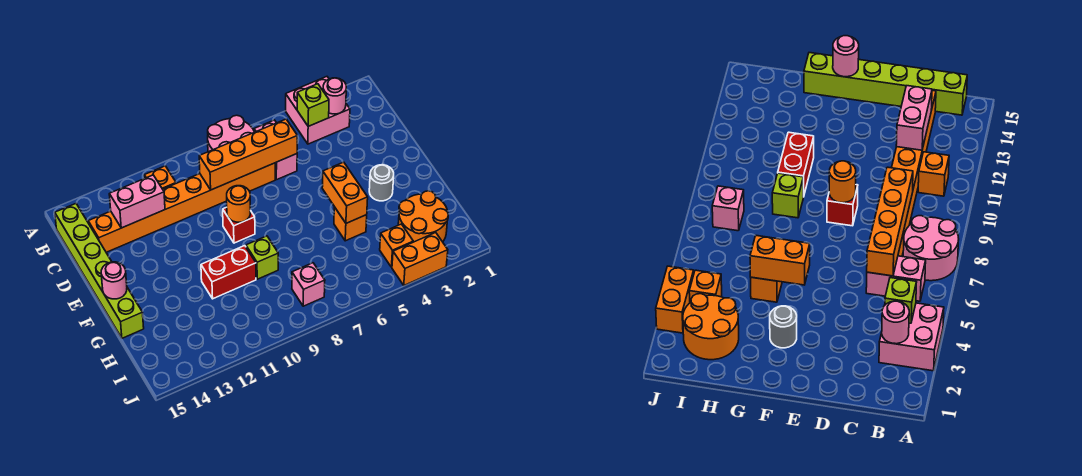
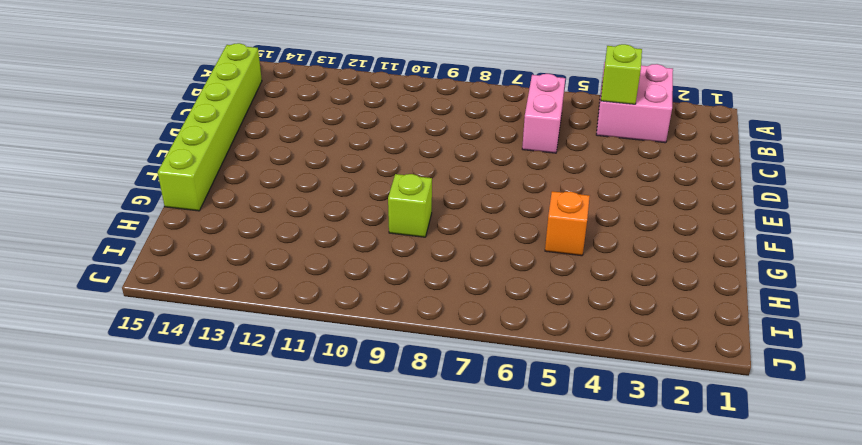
none -> pink 2x2 round brick [208,115,254,152]
none -> orange 1x1 brick [144,166,176,189]
none -> orange 1x8 brick [88,163,275,252]

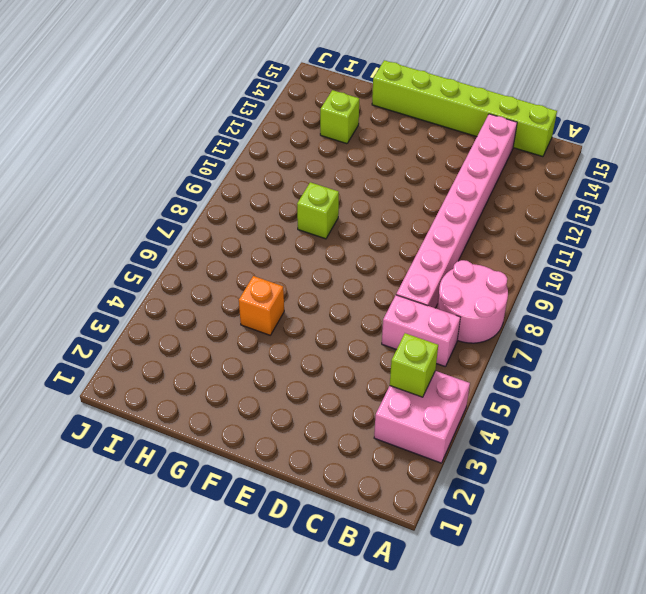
pink 1x8 brick [396,114,517,308] -> orange 1x8 brick [88,163,275,252]
lime 1x1 brick [320,90,359,144] -> none
none -> orange 1x1 brick [144,166,176,189]
none -> red 1x1 brick [223,207,255,243]
none -> grey 1x1 round brick [369,165,394,201]

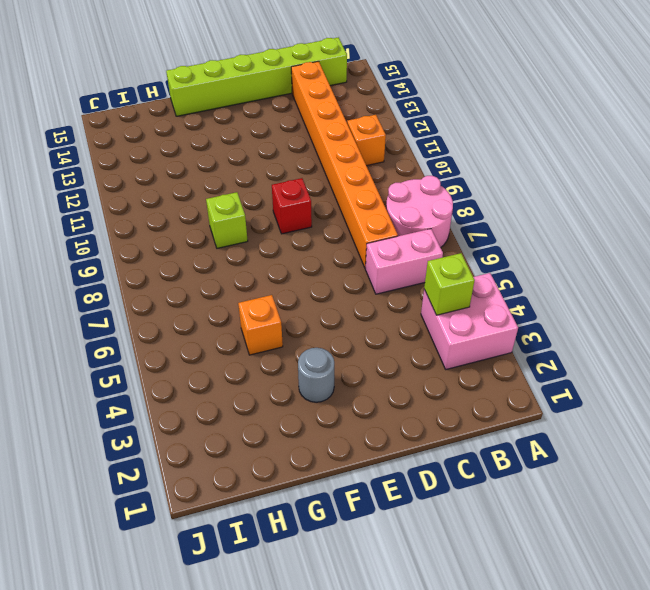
none -> red 1x2 brick [201,246,256,299]
none -> orange 2x2 round brick [398,191,448,242]
none -> orange 1x1 brick [380,224,413,267]

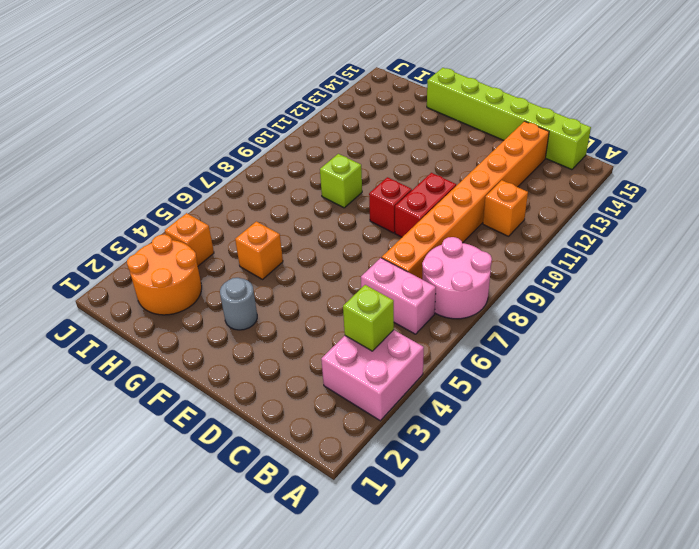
red 1x2 brick [395,173,456,237] -> red 1x2 brick moved to [201,246,256,299]
none -> pink 1x1 brick [292,263,325,306]
none -> orange 1x2 brick [392,233,448,285]
none -> pink 1x1 round brick [323,78,346,114]

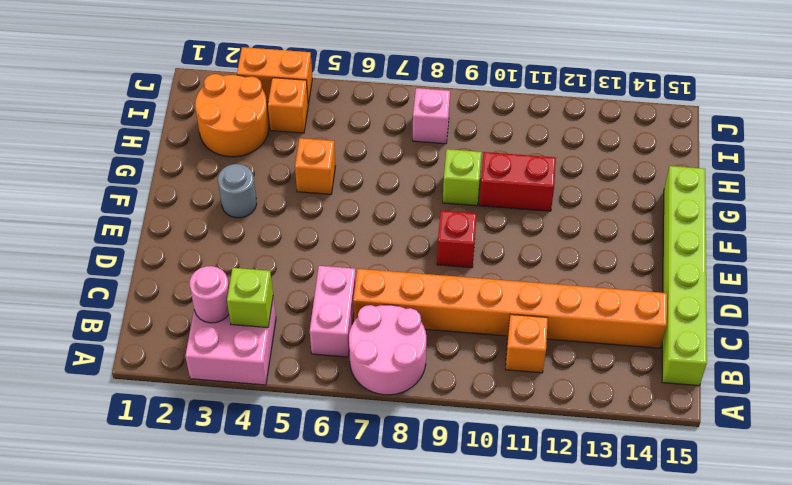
none -> orange 1x4 brick [199,119,297,190]
none -> pink 1x2 brick [109,175,165,228]
none -> orange 1x1 round brick [227,186,250,222]

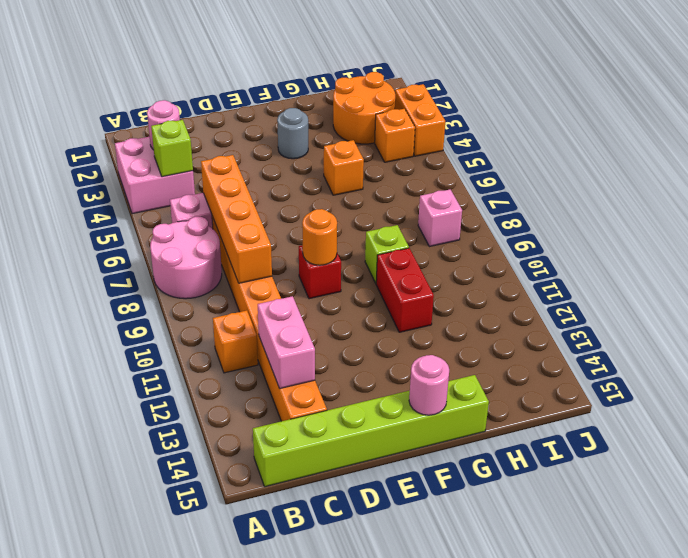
none -> orange 1x2 brick [322,162,368,223]

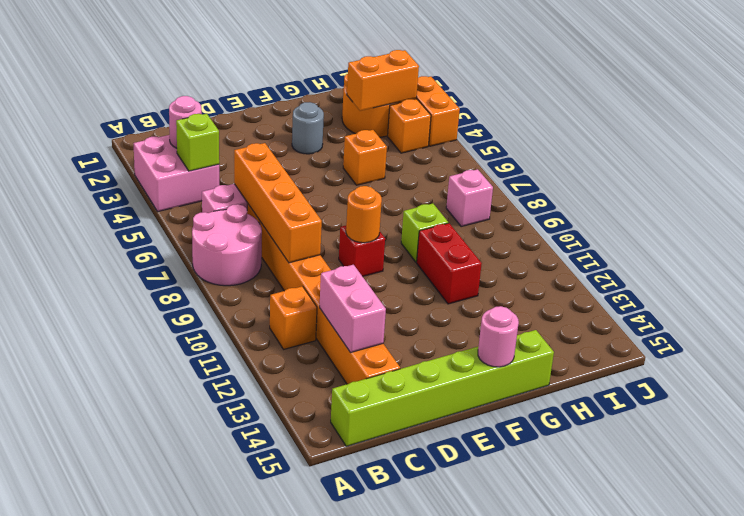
orange 1x2 brick [347,50,419,111] -> orange 1x2 brick moved to [322,162,368,223]

